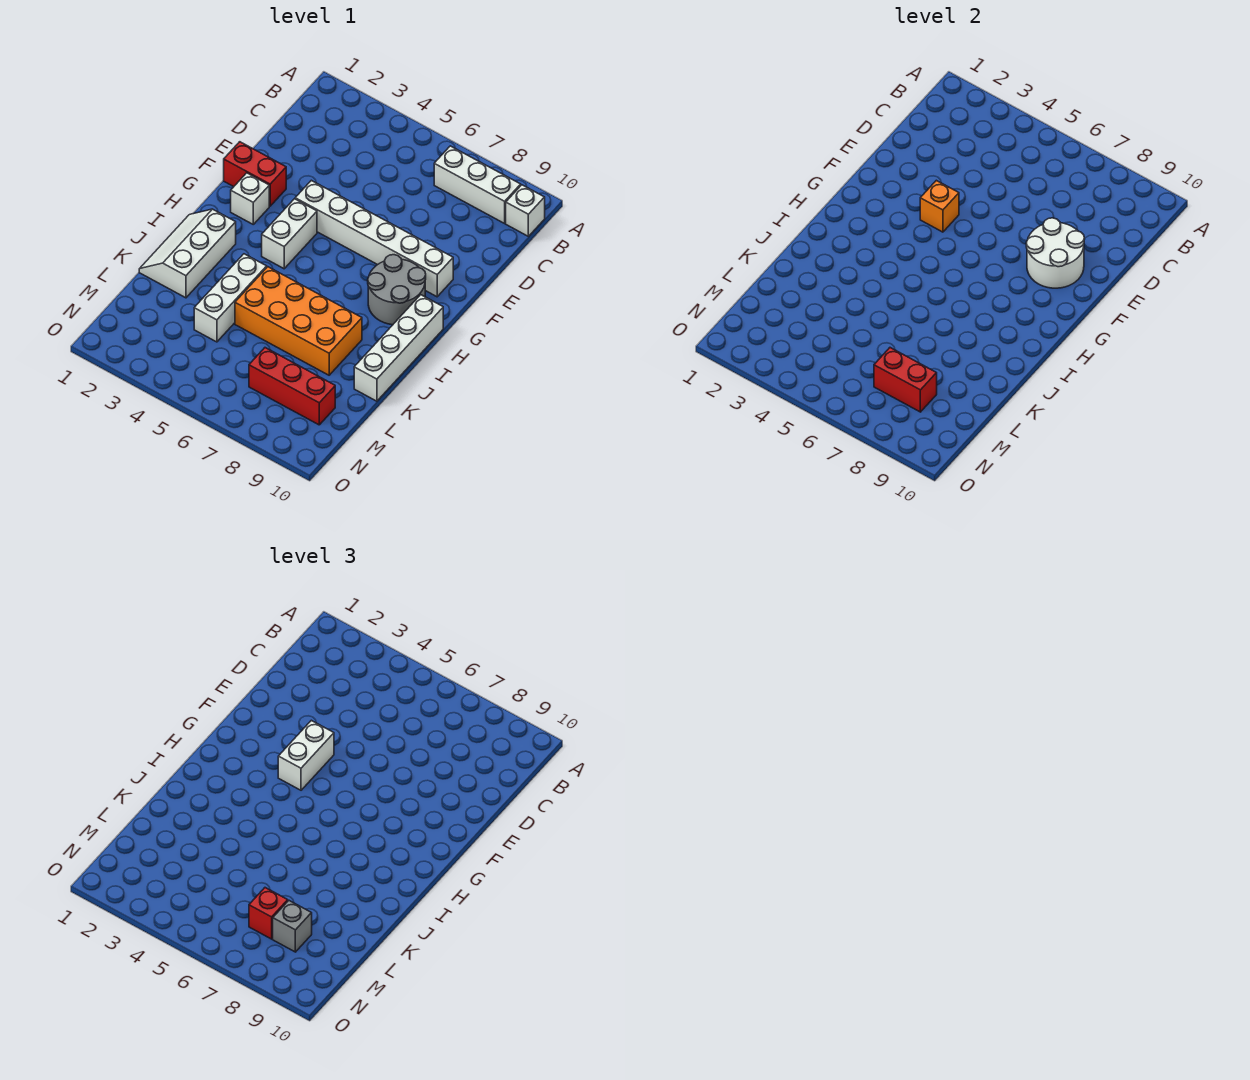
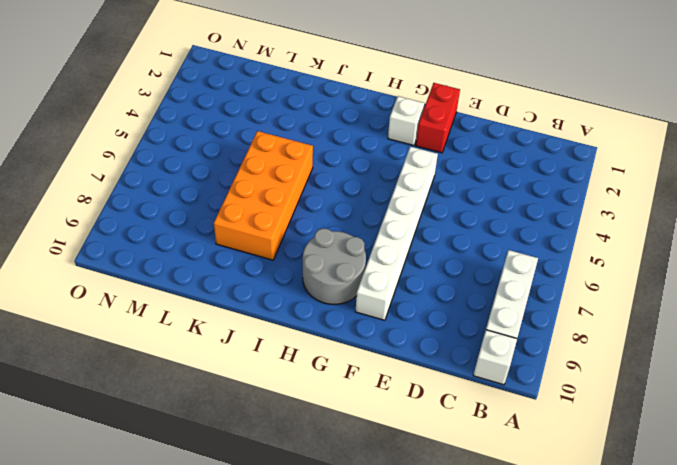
none -> white 1x2 brick [262,199,317,269]
none -> white 1x4 brick [354,295,443,401]
none -> white 2x3 slope [139,209,236,298]

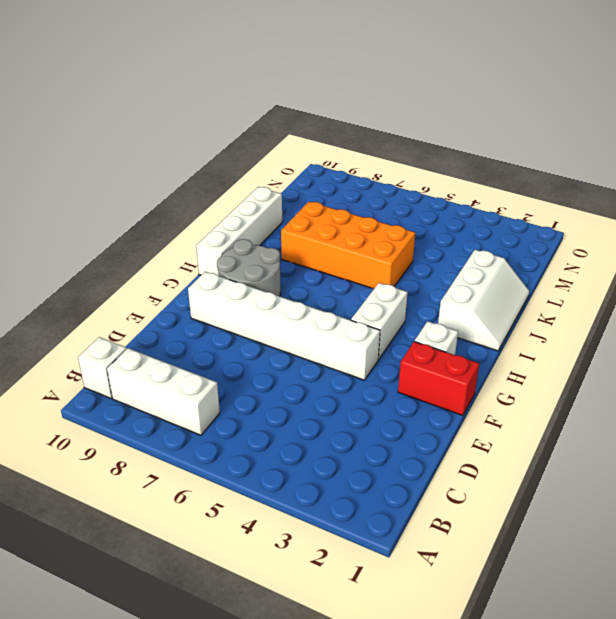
none -> white 1x3 brick [194,254,267,342]
none -> red 1x3 brick [249,348,335,425]
none -> white 2x2 round brick [1026,218,1084,288]

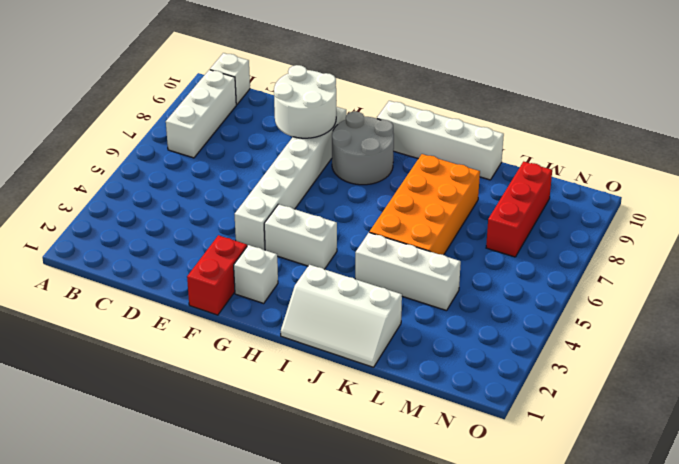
none -> orange 1x1 brick [920,180,959,232]
none -> red 1x2 brick [874,348,937,412]
none -> white 1x2 brick [278,720,334,790]

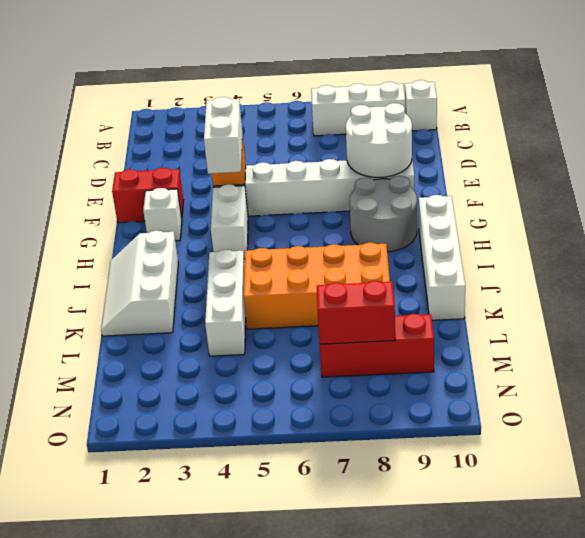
none -> red 1x1 brick [249,888,288,939]
none -> grey 1x1 brick [273,901,312,952]

